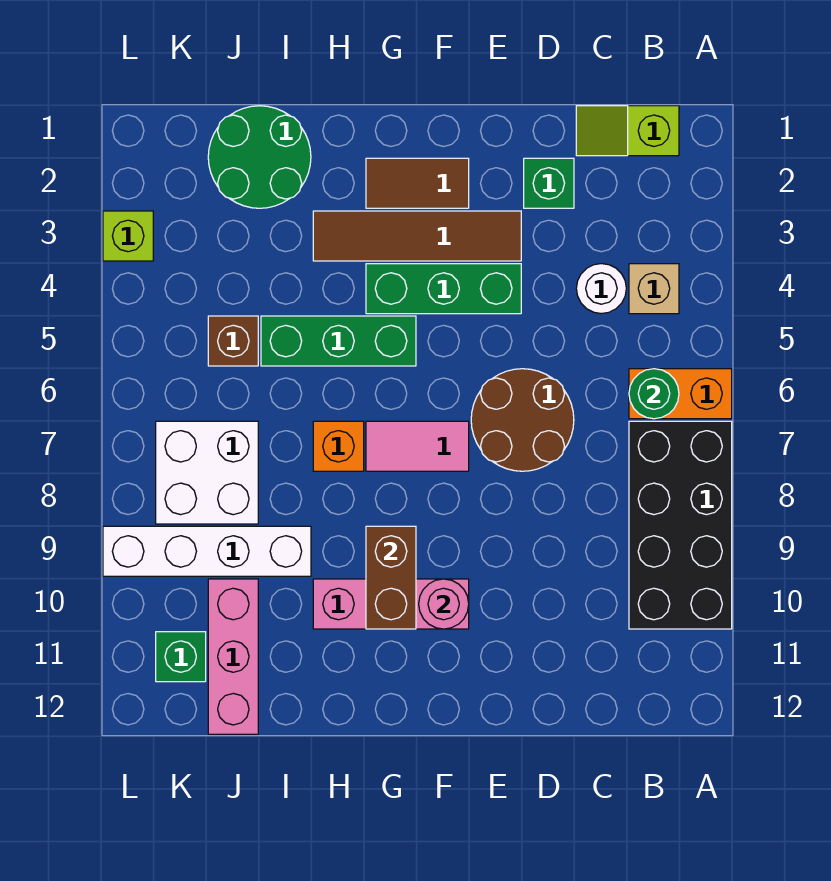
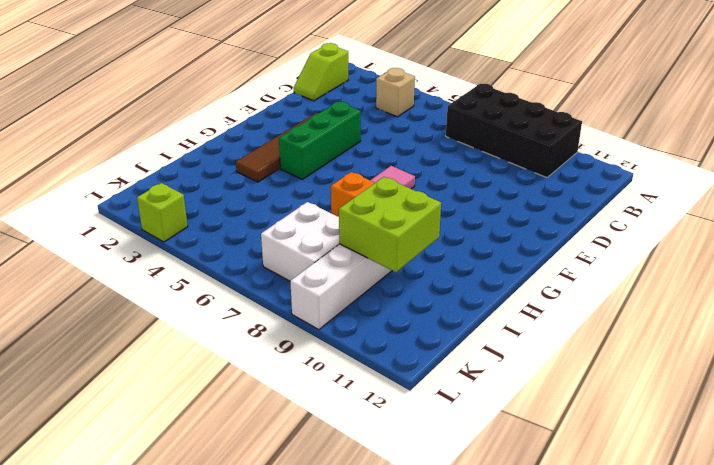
lime 2x2 brick [339,177,441,272] -> none
none -> orange 1x2 brick [629,369,732,419]
none -> white 1x1 round brick [576,264,626,314]
none -> green 1x1 brick [524,158,574,208]

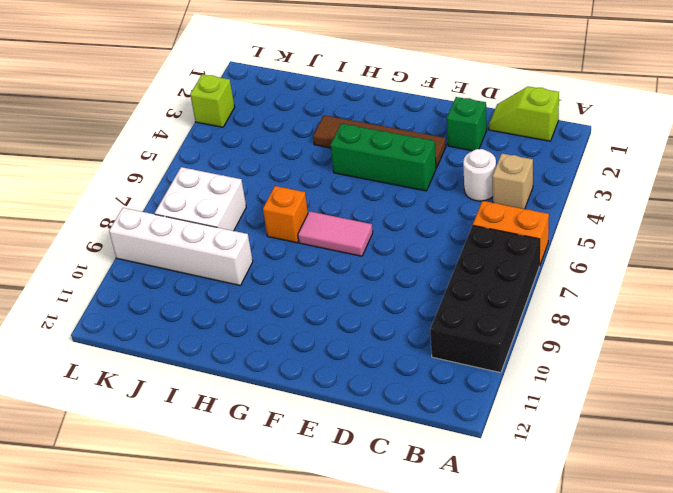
none -> brown 2x2 round brick [471,369,574,471]
none -> brown 1x2 tile [366,158,469,208]
none -> pink 1x3 brick [313,579,469,629]

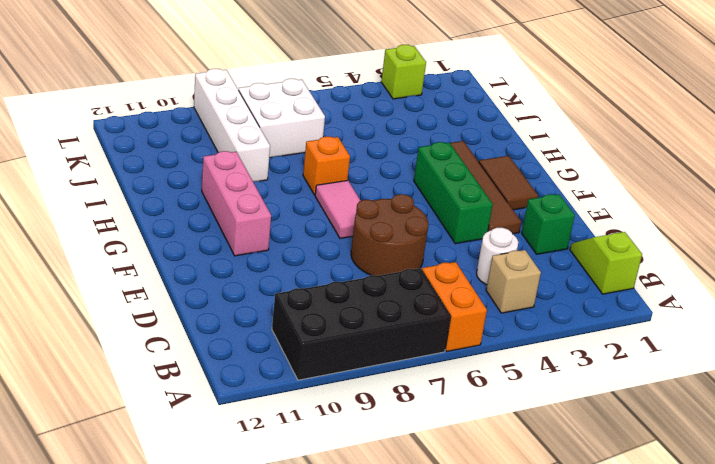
none -> green 1x3 brick [261,316,416,366]
none -> green 2x2 round brick [208,106,311,208]
none -> brown 1x1 brick [208,316,258,366]

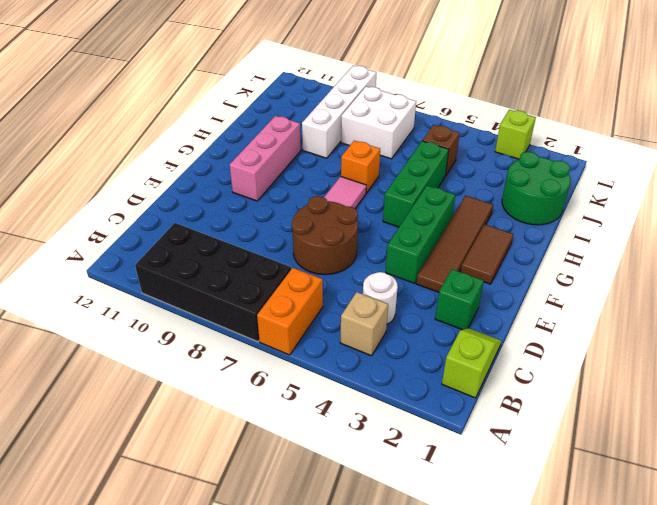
none -> pink 1x3 brick [208,579,258,734]
none -> green 1x1 brick [156,632,206,682]
none -> green 1x1 round brick [629,369,679,419]

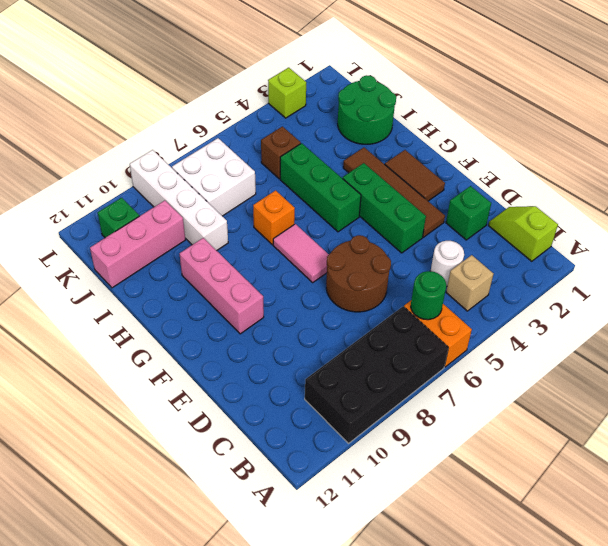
none -> pink 1x1 round brick [419,579,469,629]
none -> brown 1x2 brick [366,526,416,629]

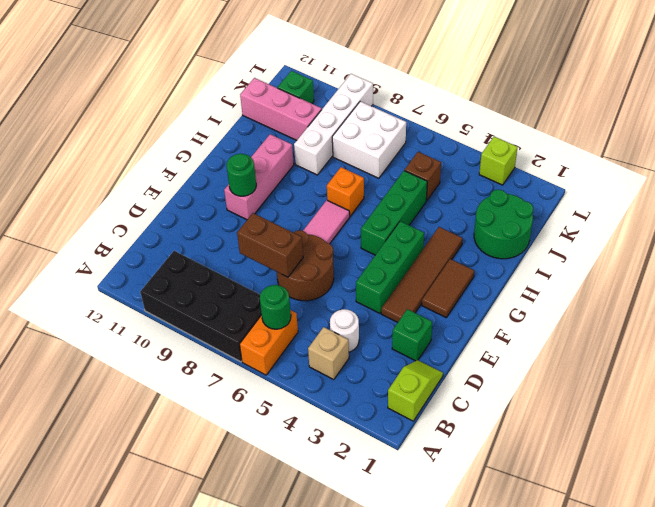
brown 1x2 brick [237,213,303,277] -> brown 1x2 brick moved to [366,526,416,629]
green 1x1 round brick [227,154,256,196] -> pink 1x1 round brick [419,579,469,629]

